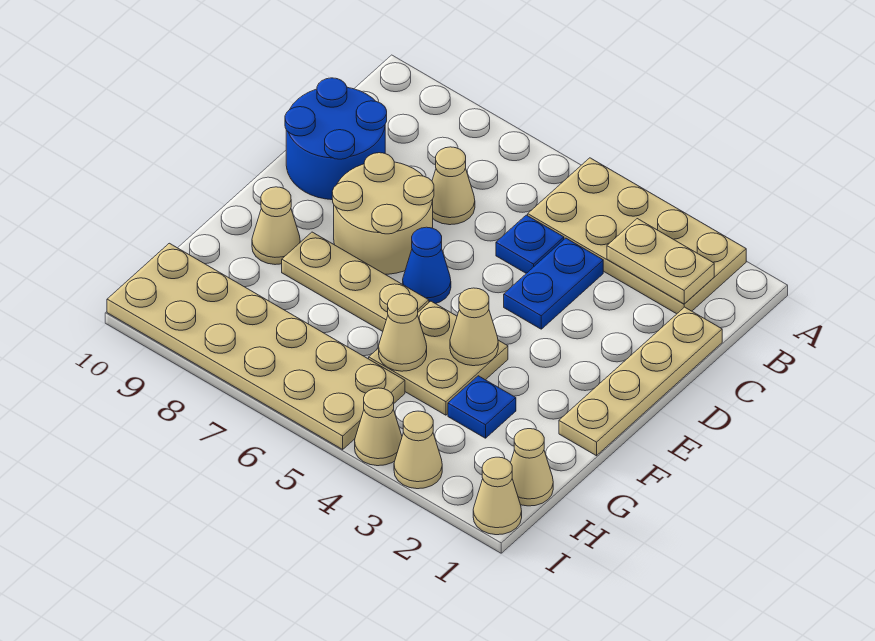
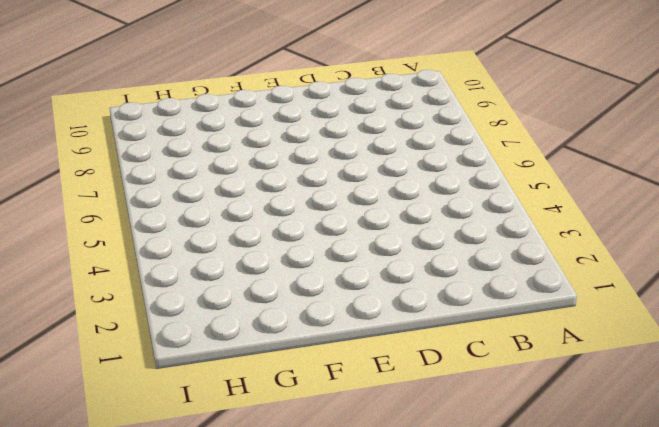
none -> tan 2x4 plate [528,158,746,314]
none -> tan 1x4 plate [559,307,722,456]
none -> blue 1x2 plate [504,238,603,329]

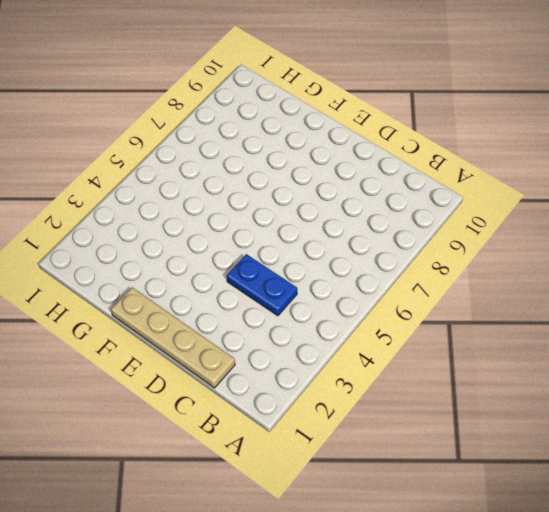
none -> tan 2x4 plate [528,158,746,314]
none -> blue 1x1 plate [496,215,564,273]
none -> tan 1x1 cone [432,147,475,225]

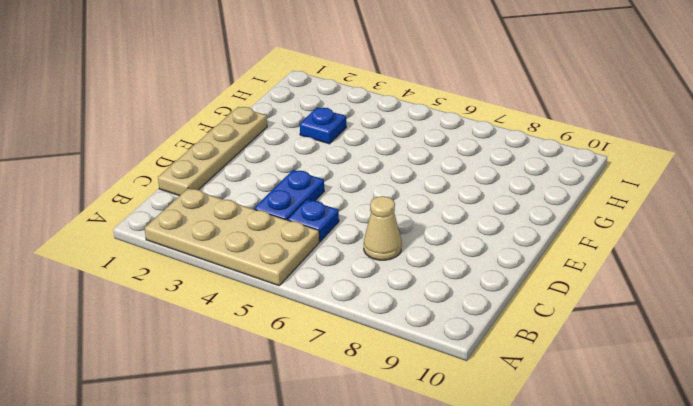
none -> blue 2x2 round brick [285,78,387,200]
none -> tan 2x2 round brick [332,153,434,274]
none -> blue 1x1 cone [403,227,451,304]

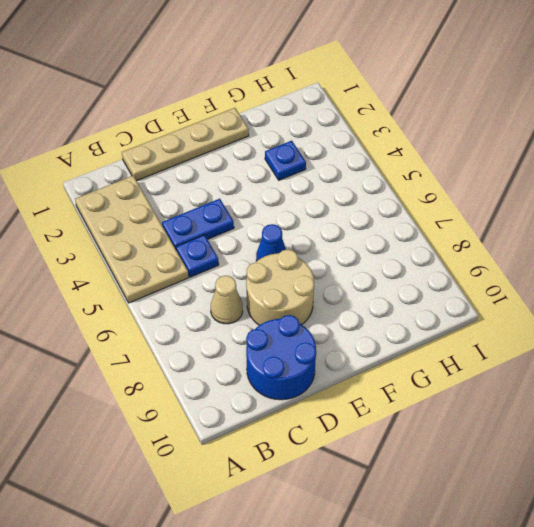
none -> tan 2x2 plate [369,301,508,415]
none -> tan 1x3 plate [282,232,429,331]
none -> tan 1x1 cone [252,187,300,265]

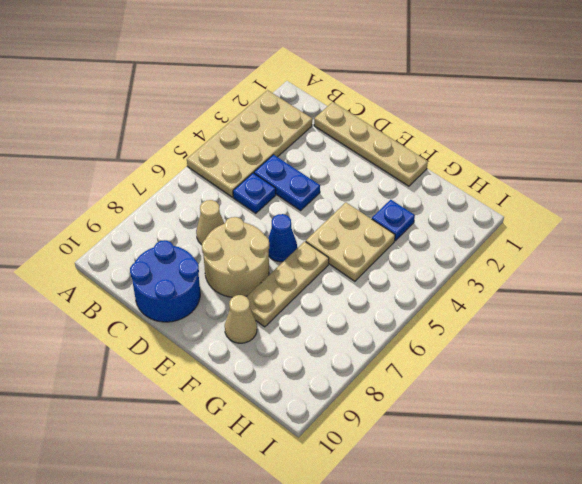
none -> tan 1x1 cone [511,429,553,506]
none -> tan 2x6 plate [107,243,405,449]
none -> tan 1x1 cone [473,457,522,535]

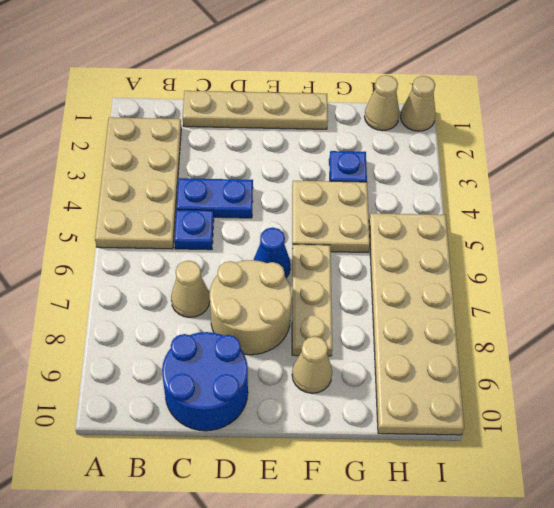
none -> tan 1x1 cone [394,411,442,489]
none -> tan 1x1 cone [355,388,402,466]
none -> tan 1x2 plate [607,219,714,304]

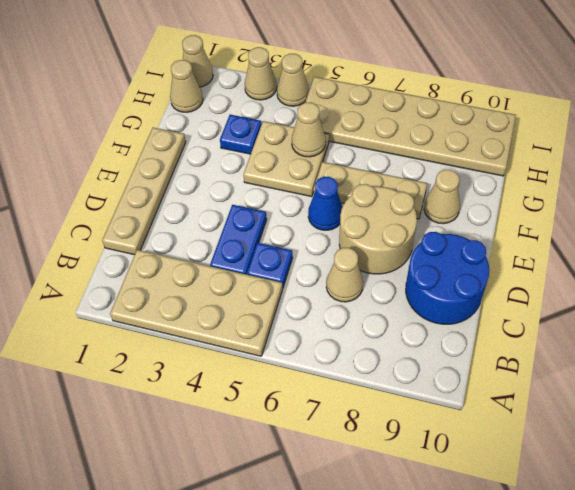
none -> tan 1x2 plate [607,219,714,304]
none -> tan 1x1 cone [450,288,498,366]

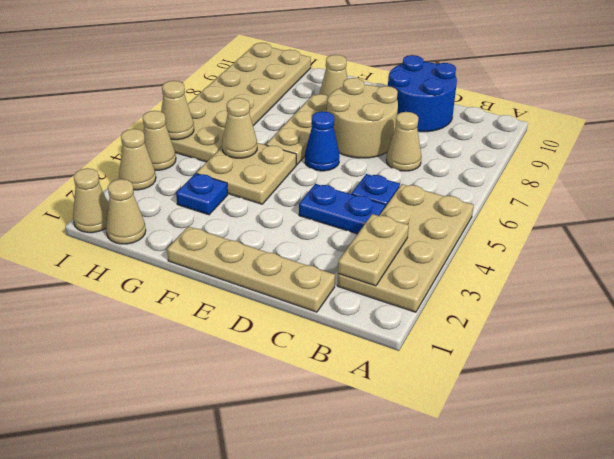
tan 1x1 cone [161,81,194,140] -> tan 1x1 cone moved to [450,288,498,366]

